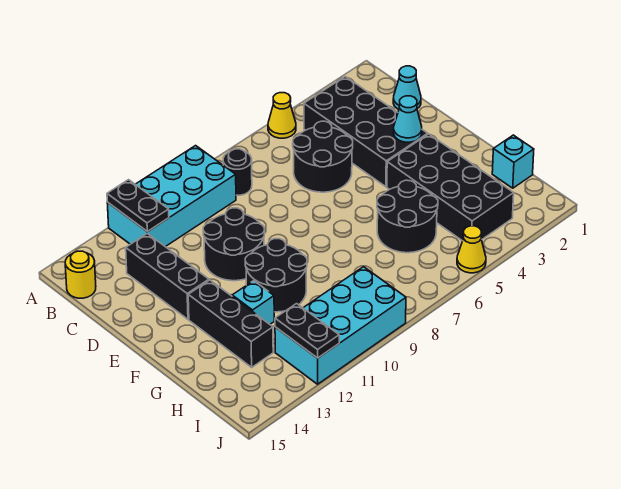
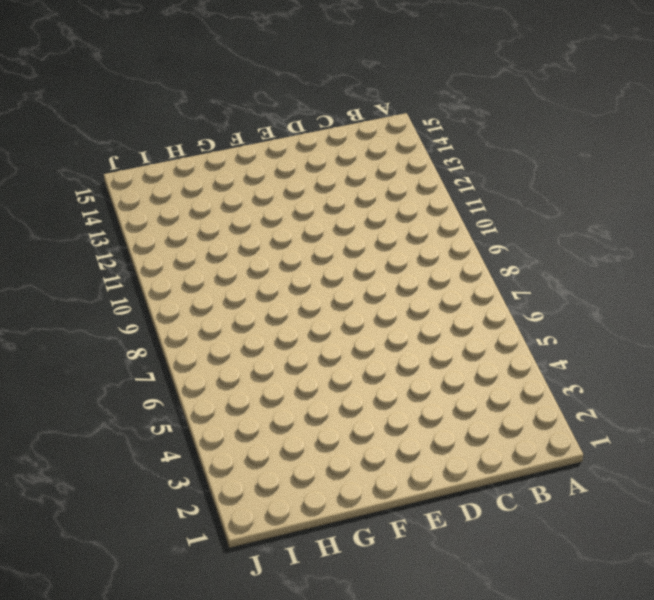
none -> yellow 1x1 cone [268,93,296,138]
none -> cyan 2x4 brick [107,146,236,247]
none -> black 2x4 brick [304,77,428,187]

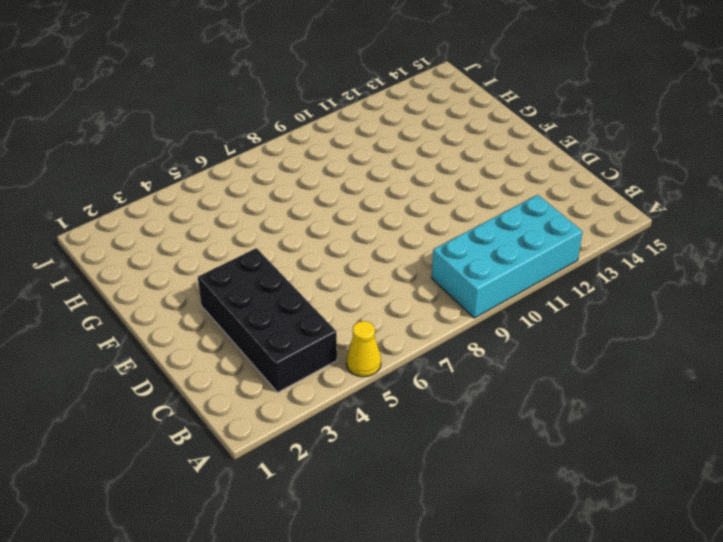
none -> black 1x1 round brick [223,149,252,195]
none -> yellow 1x1 round brick [65,251,96,298]
none -> cyan 1x1 cone [393,66,421,109]

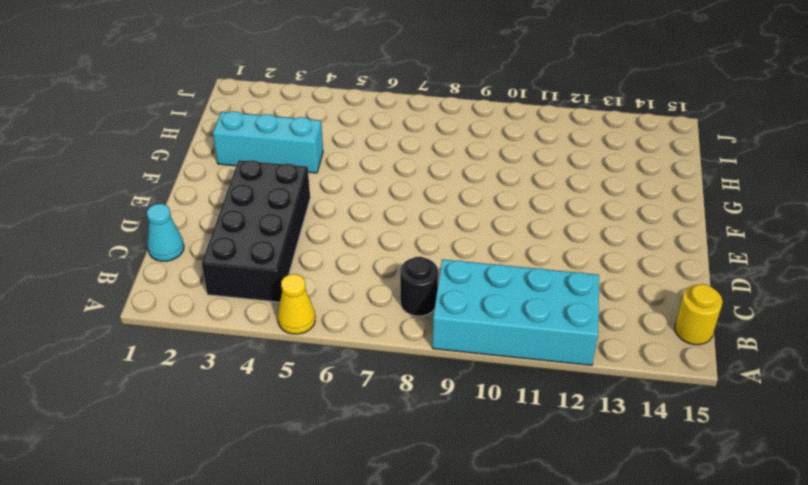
cyan 1x3 brick [213,111,323,173] -> black 2x4 brick [387,134,514,241]
none -> black 2x2 round brick [293,121,353,192]
none -> black 1x3 brick [126,233,209,319]
none -> black 2x2 round brick [203,208,265,281]

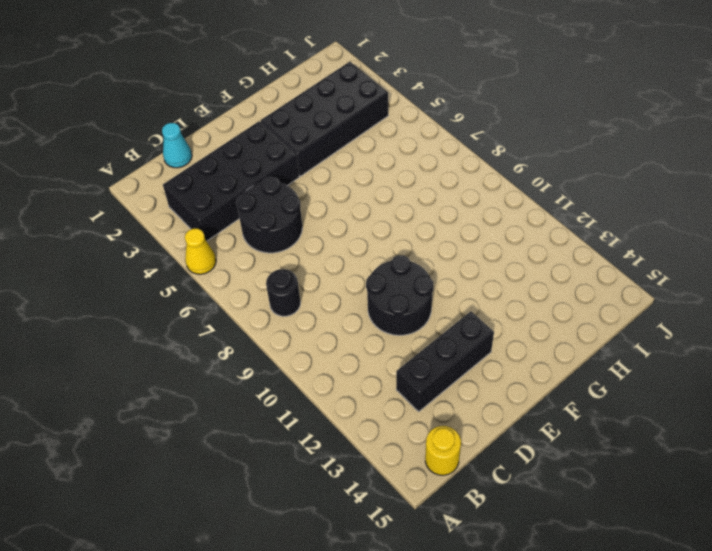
none -> cyan 2x4 brick [107,146,236,247]
none -> black 2x2 round brick [245,239,307,312]
none -> black 1x3 brick [188,280,273,367]

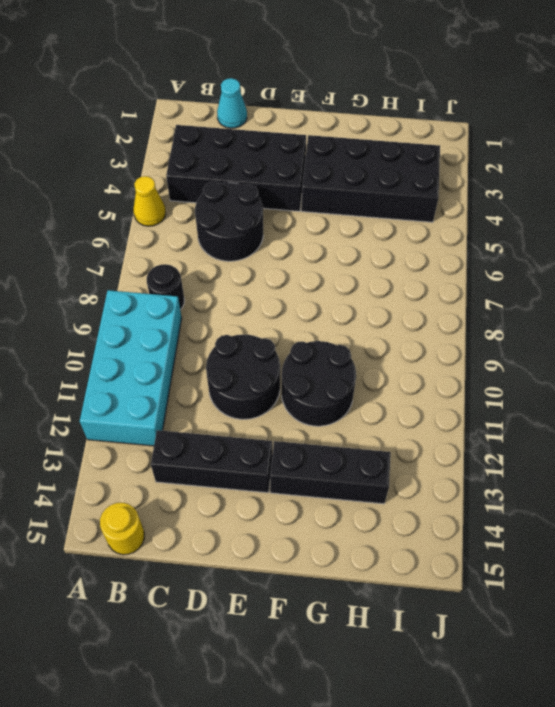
none -> black 2x2 round brick [377,180,438,253]
none -> cyan 1x1 brick [232,281,274,324]
none -> cyan 1x1 brick [492,135,534,188]

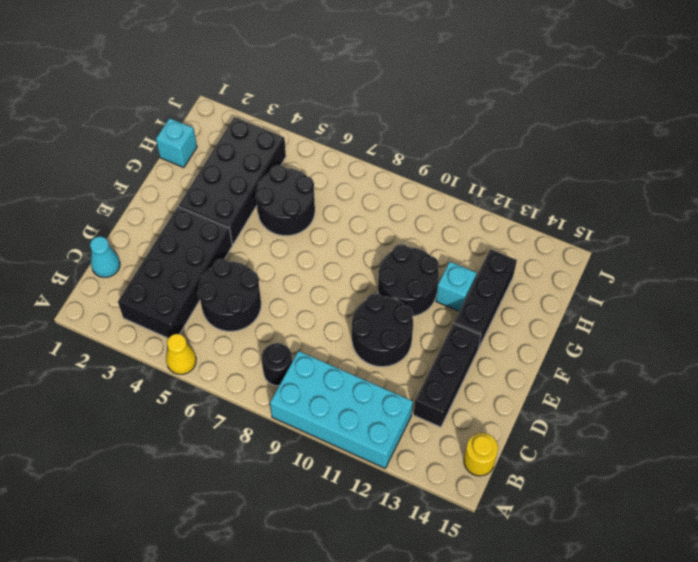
none -> cyan 2x4 brick [275,267,406,384]
none -> yellow 1x1 cone [457,226,486,273]
none -> black 1x2 plate [107,180,169,232]

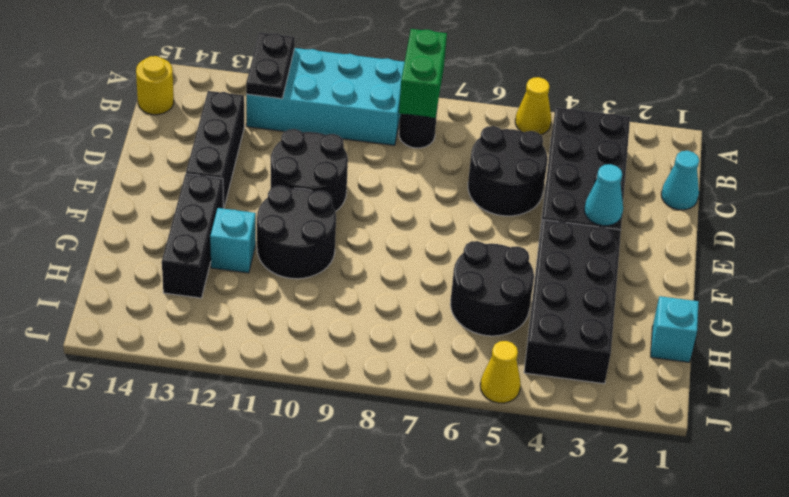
green 1x2 brick [399,29,447,118] -> none
none -> cyan 2x4 brick [275,267,406,384]
none -> black 1x2 plate [275,304,339,358]

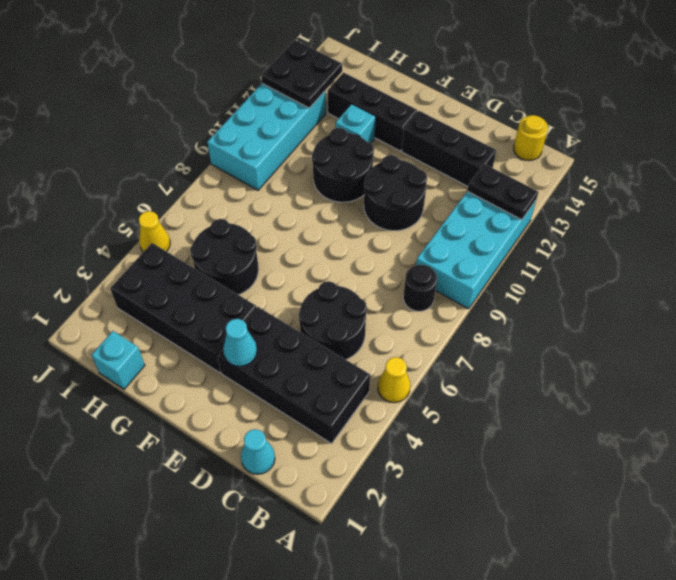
black 2x2 plate [261,40,342,108] -> black 1x2 plate [275,304,339,358]

